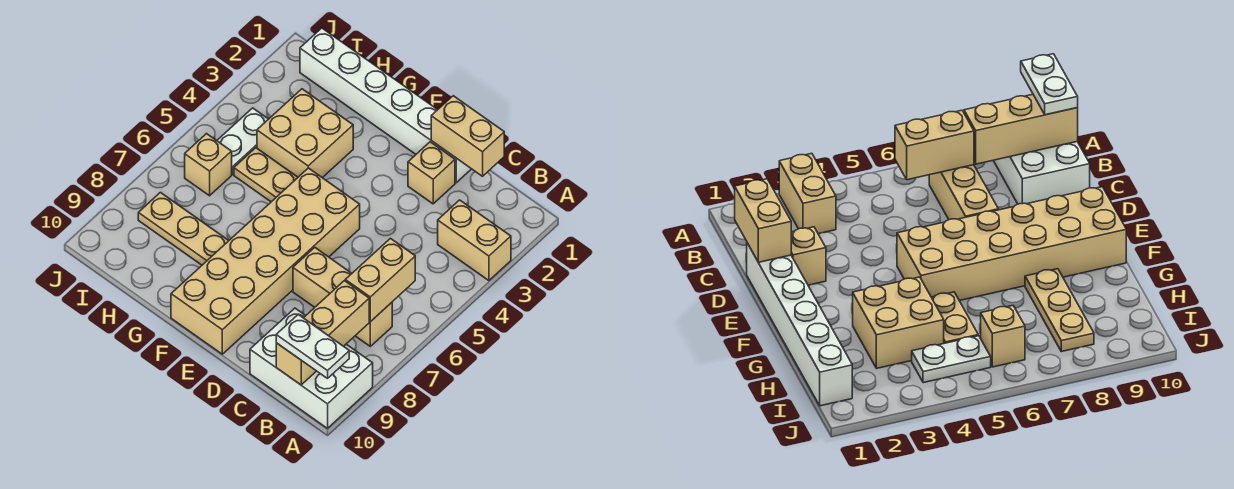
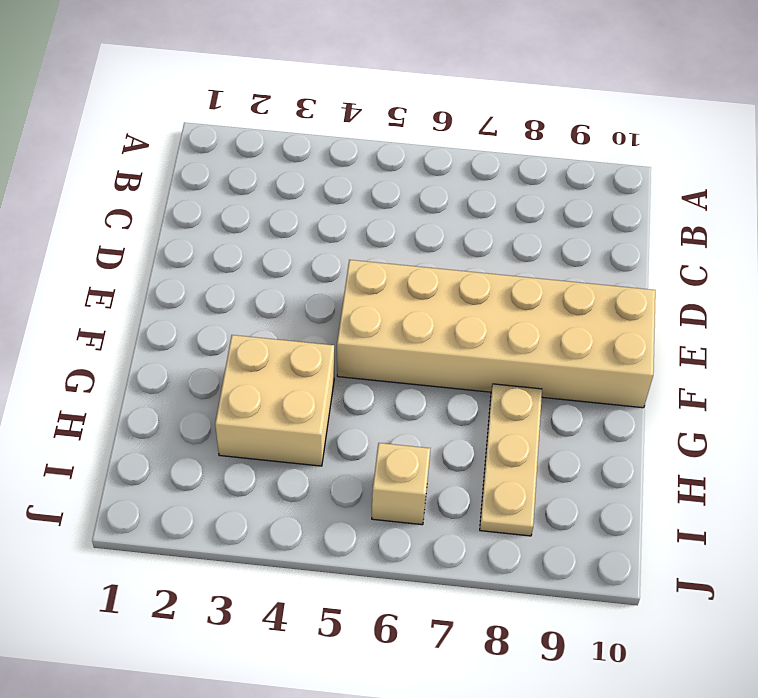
none -> tan 1x2 brick [438,200,511,281]
none -> white 2x3 brick [250,308,373,428]
none -> tan 1x3 brick [293,248,392,346]

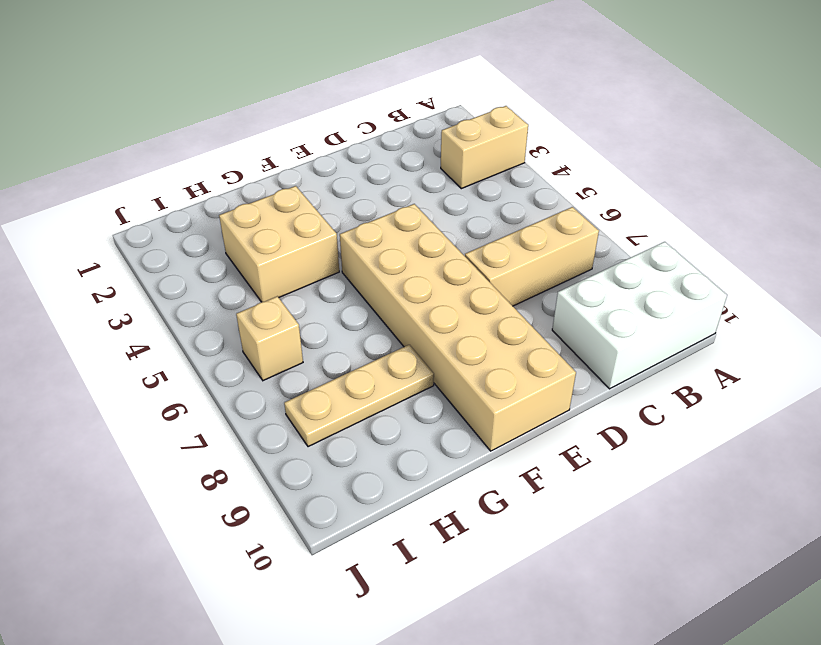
none -> white 1x6 brick [300,28,471,183]
none -> tan 1x1 brick [408,142,455,204]
none -> tan 1x2 plate [234,148,298,202]

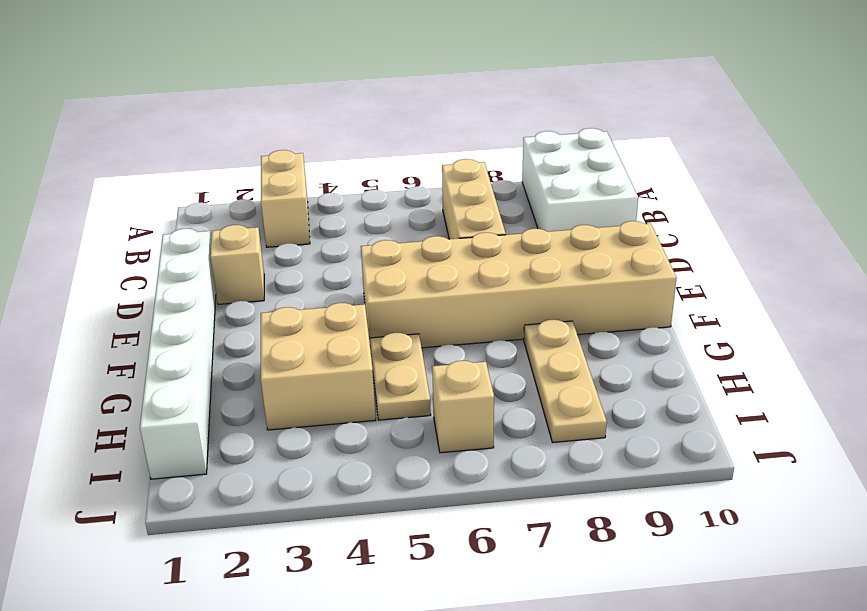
none -> white 1x2 plate [217,108,268,174]
none -> tan 1x2 brick [345,238,415,322]
none -> tan 1x3 brick [276,281,369,385]

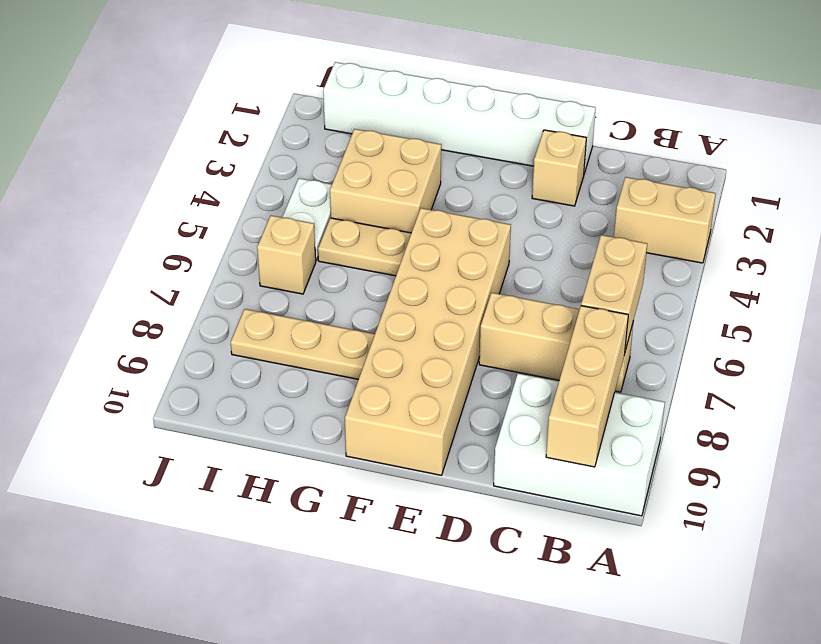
none -> tan 1x2 brick [431,96,504,176]
none -> white 1x2 plate [276,315,349,378]

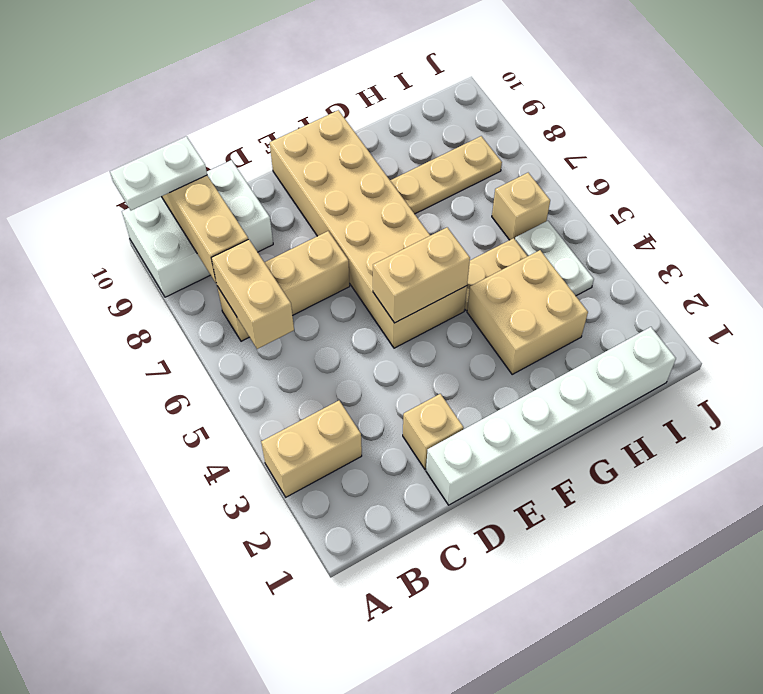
tan 1x2 brick [373,227,470,323] -> tan 1x2 brick moved to [431,96,504,176]

